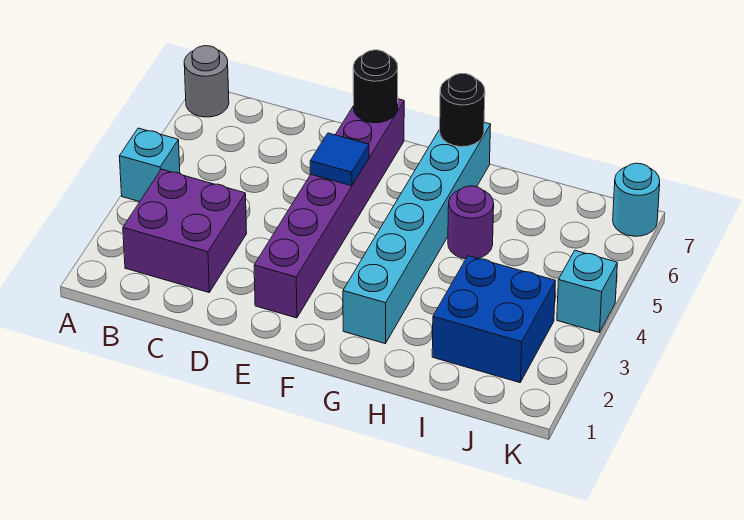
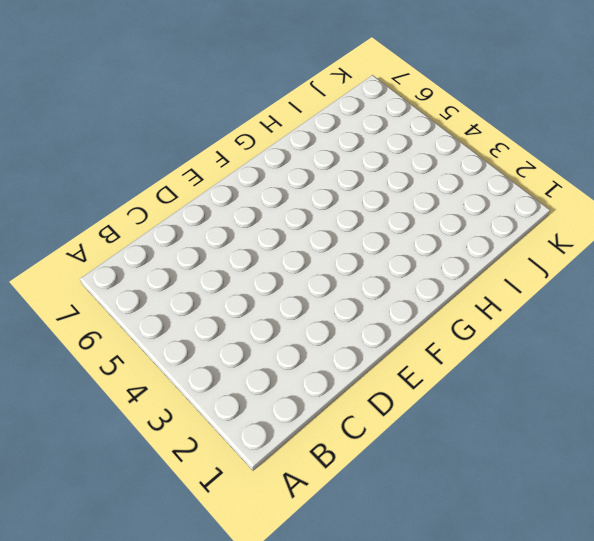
none -> cyan 1x1 brick [119,128,180,202]
none -> grey 1x1 round brick [184,46,229,117]
none -> purple 2x2 brick [123,169,247,292]

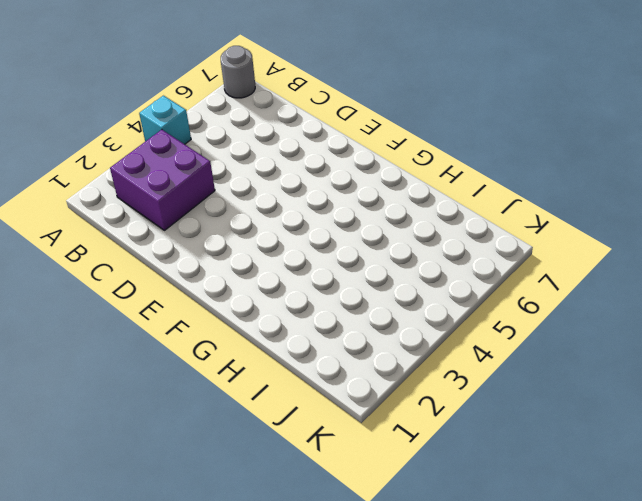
none -> purple 1x6 brick [254,99,404,318]
none -> cyan 1x6 brick [343,122,491,344]
none -> purple 1x1 round brick [448,186,494,259]

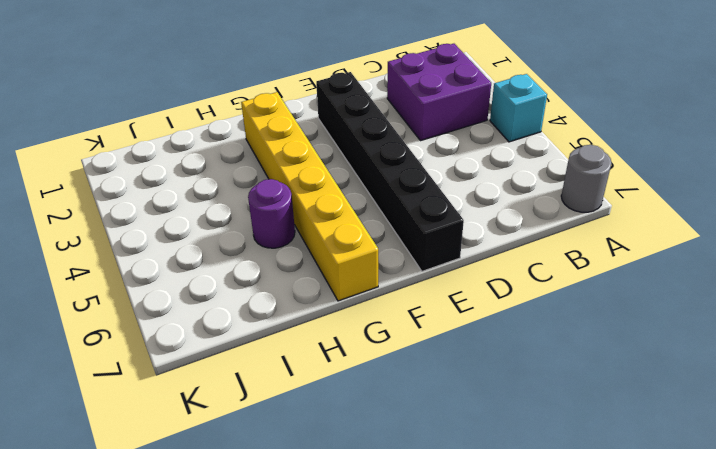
black 1x6 brick [316,72,464,271] -> purple 1x6 brick [254,99,404,318]
yellow 1x6 brick [241,92,378,301] -> cyan 1x6 brick [343,122,491,344]
none -> blue 2x2 brick [432,256,555,383]
none -> cyan 1x1 brick [557,251,617,333]
none -> cyan 1x1 round brick [613,163,660,236]

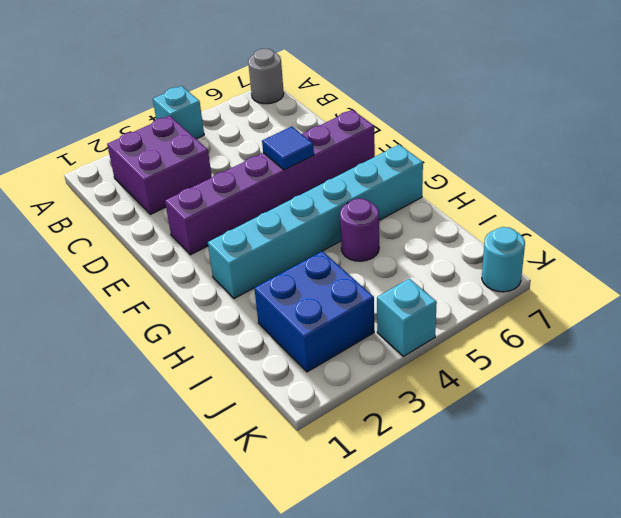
none -> black 1x1 round brick [353,50,398,123]
none -> black 1x1 round brick [440,74,485,147]

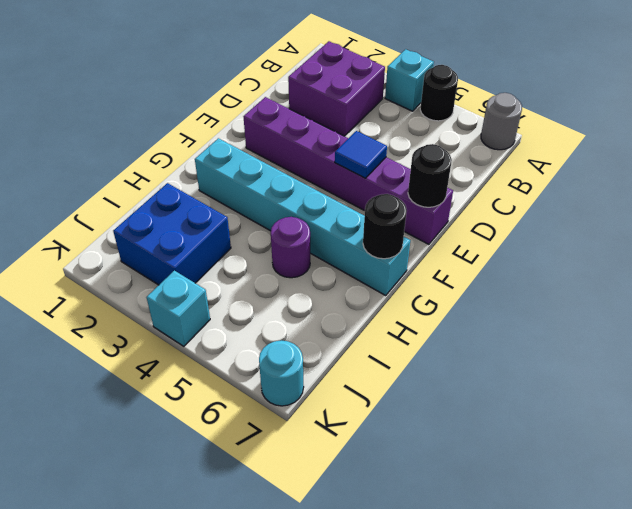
black 1x1 round brick [420,65,458,121] -> none

